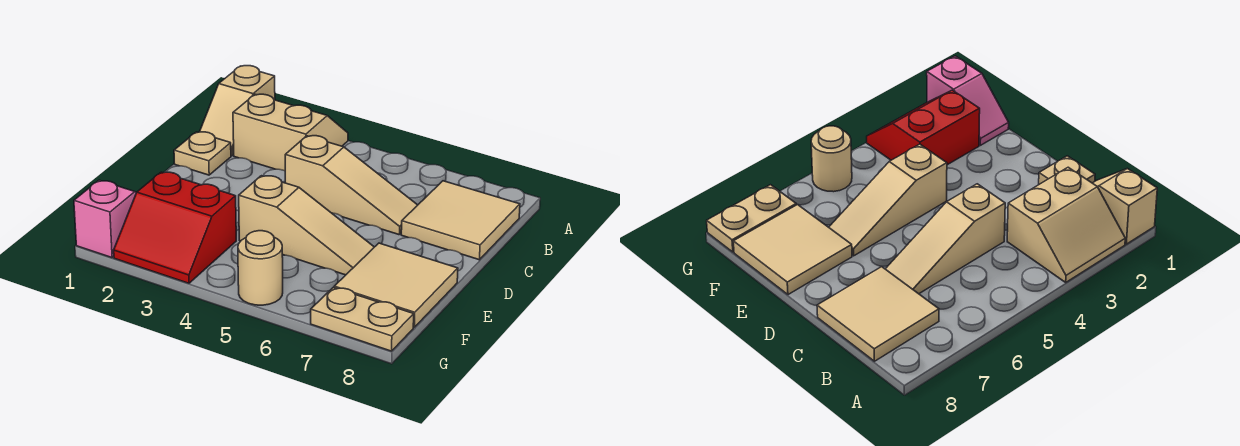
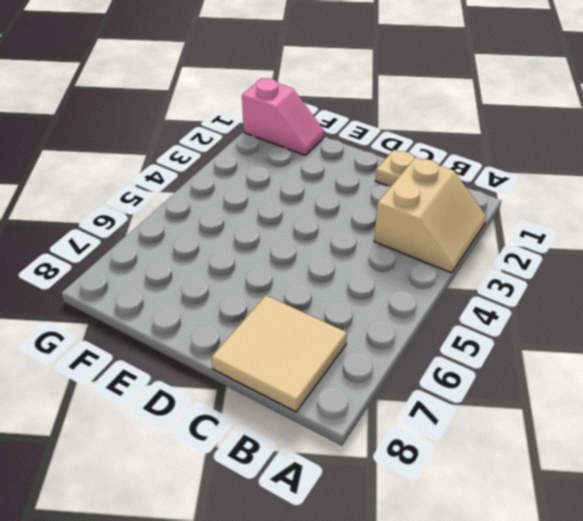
none -> tan 1x2 slope [200,66,275,156]
none -> tan 1x3 slope [285,136,417,235]

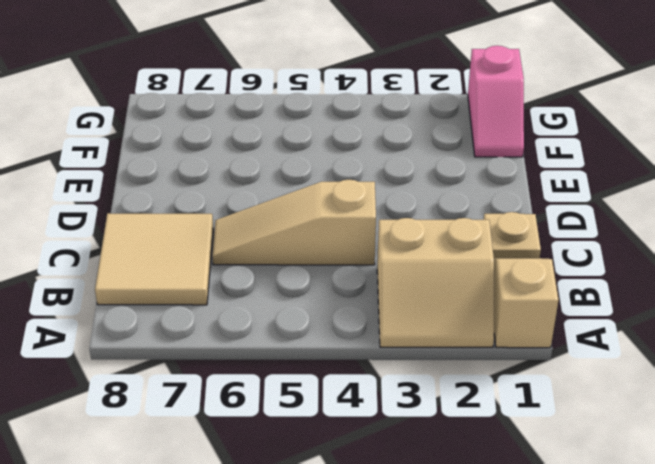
none -> tan 1x3 slope [239,176,374,275]
none -> tan 2x2 tile [334,243,458,327]

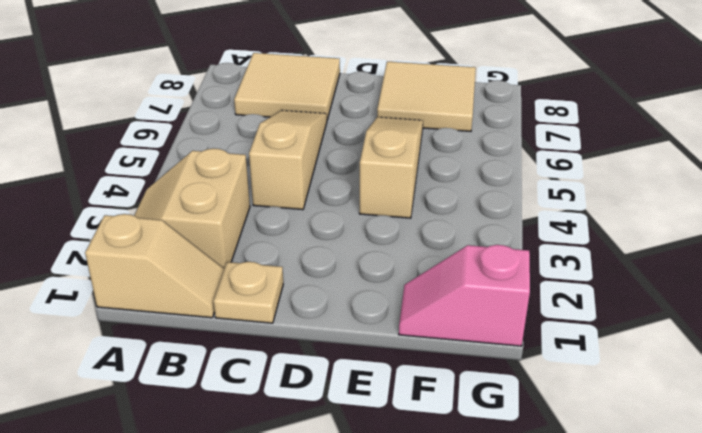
none -> red 2x2 slope [114,172,236,283]
none -> tan 1x1 round brick [238,231,283,305]

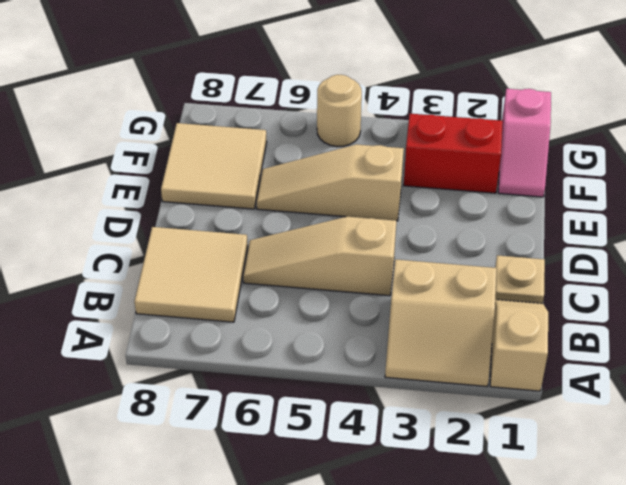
none -> tan 1x2 plate [311,287,414,351]

